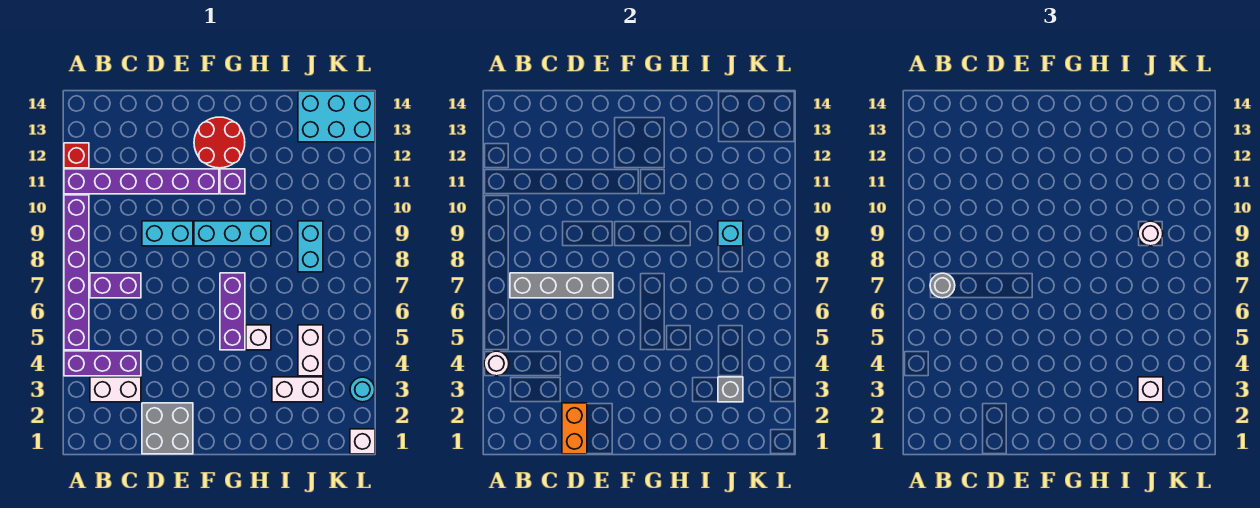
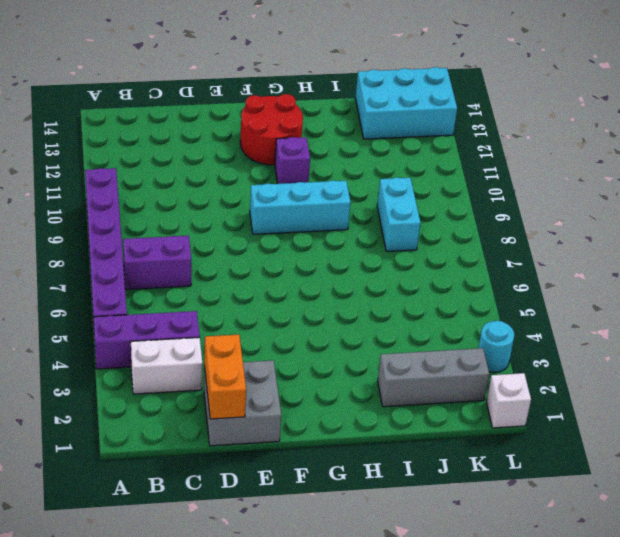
grey 1x3 brick [378,348,489,407] -> none
none -> purple 1x6 brick [64,169,219,194]
none -> red 1x1 brick [64,143,89,168]
none -> cyan 1x2 brick [142,221,193,246]

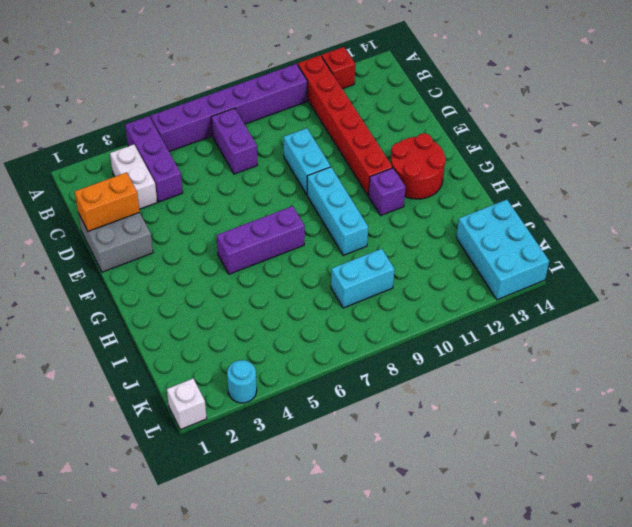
red 1x6 brick [298,55,393,196] -> purple 1x6 brick [64,169,219,194]
none -> white 1x1 brick [246,325,271,350]
none -> white 1x2 brick [272,377,323,402]
none -> white 1x2 brick [298,325,323,376]

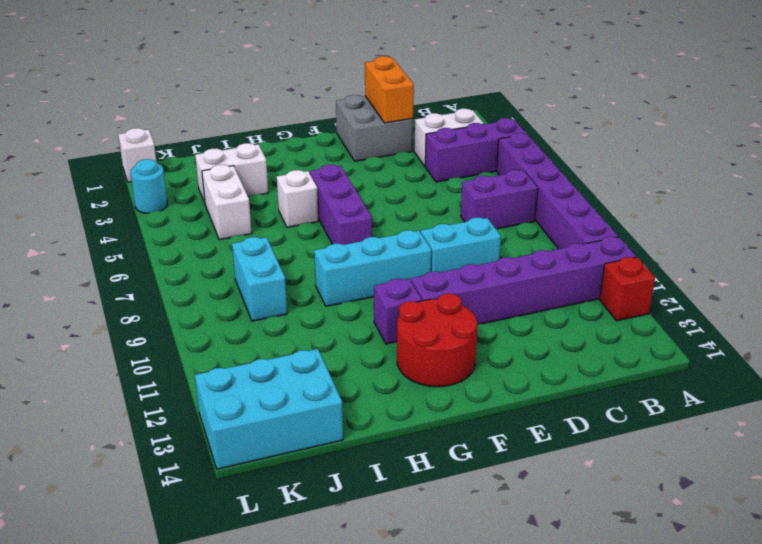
none -> white 1x1 round brick [484,351,509,376]
none -> grey 1x4 brick [510,273,613,298]
none -> grey 1x1 brick [718,377,743,402]

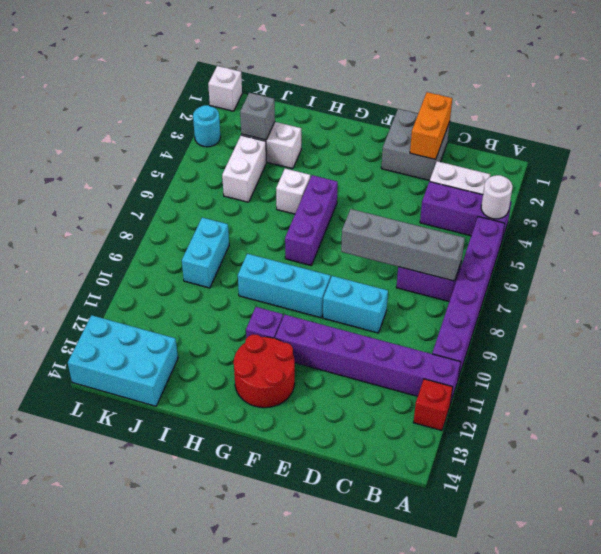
none -> cyan 1x1 brick [718,221,743,246]
none -> grey 1x1 round brick [930,273,955,298]
none -> white 1x1 brick [1138,377,1163,402]

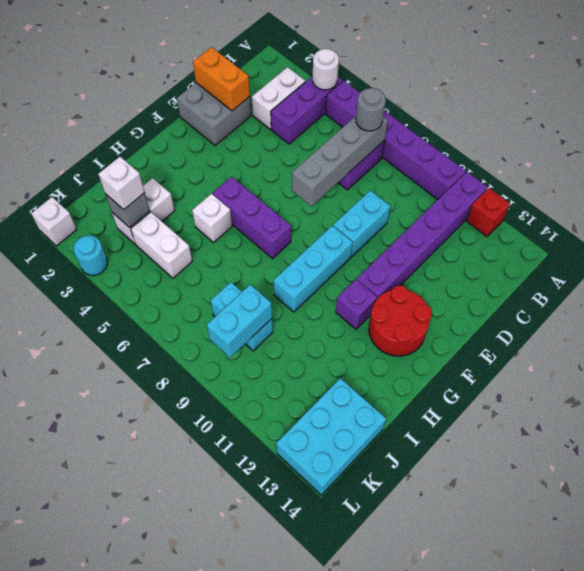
cyan 1x2 brick [207,285,272,358] -> cyan 1x1 brick [718,221,743,246]
none -> white 1x1 round brick [1138,221,1163,246]

